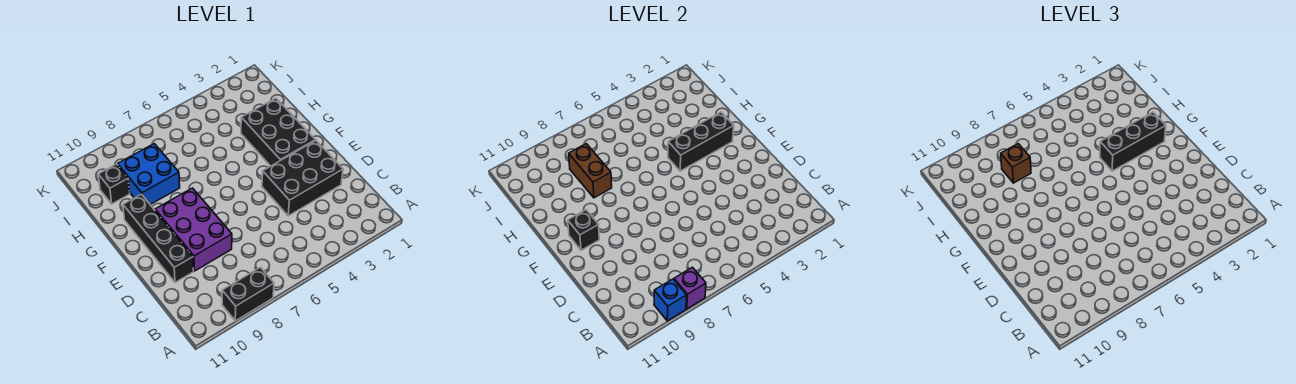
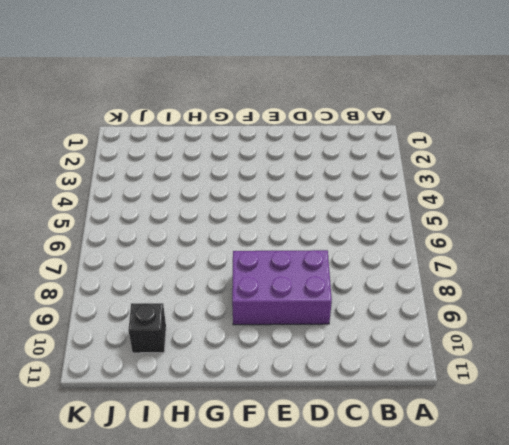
none -> black 1x2 brick [222,267,274,321]
none -> black 2x3 brick [262,141,343,216]
none -> black 1x4 brick [123,194,194,282]

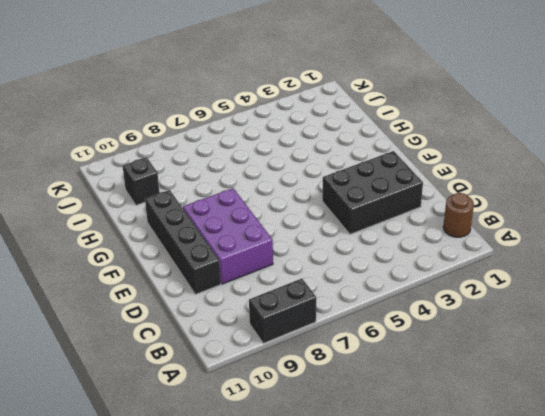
brown 1x1 round brick [443,193,474,237] -> none
none -> black 2x3 brick [241,98,315,166]
none -> blue 2x2 brick [118,144,180,204]
none -> purple 1x1 brick [674,267,706,309]

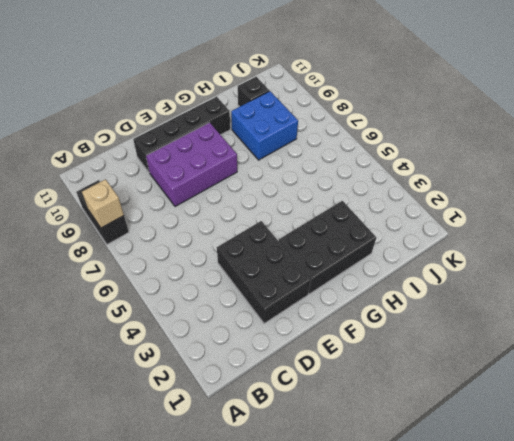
tan 1x1 brick [82,179,124,228] -> purple 1x1 brick [674,267,706,309]
none -> blue 1x1 brick [654,279,687,321]
none -> black 1x1 brick [568,210,599,250]
none -> black 1x3 brick [668,112,734,171]

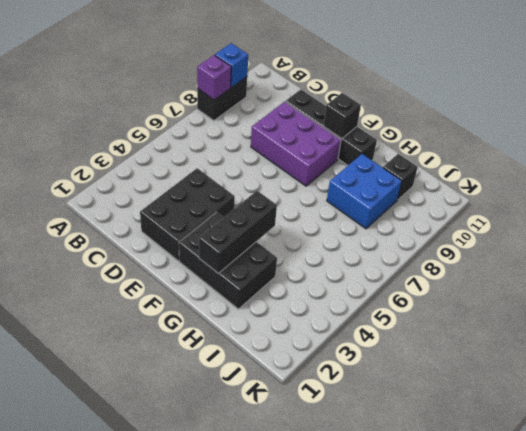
none -> brown 1x2 brick [569,144,612,198]
none -> black 1x3 brick [1100,112,1166,171]
none -> brown 1x1 brick [1001,144,1031,183]

